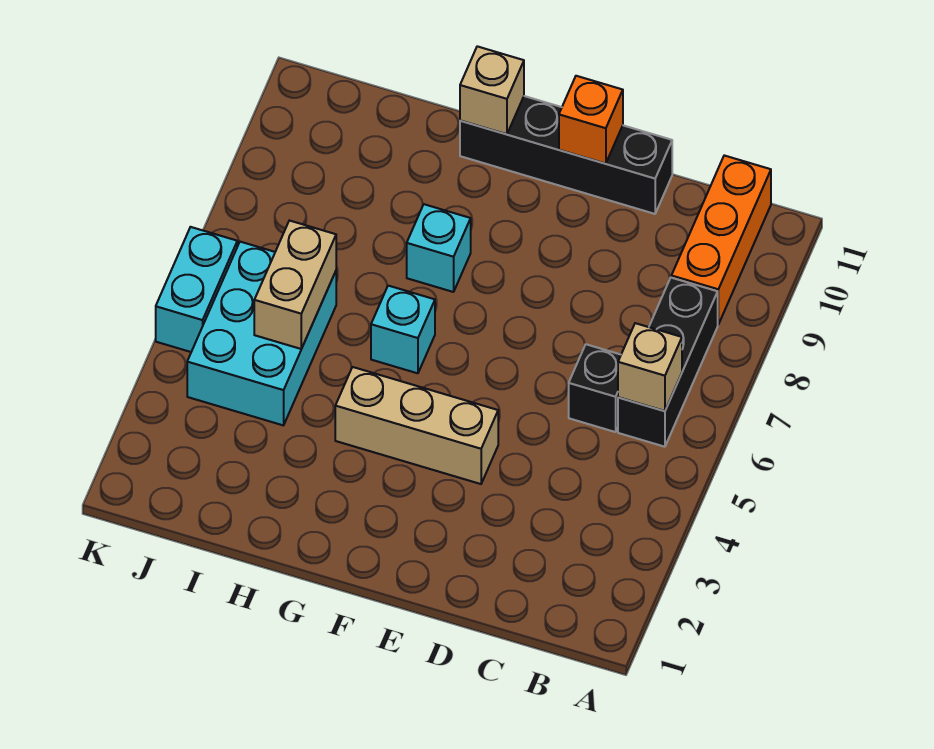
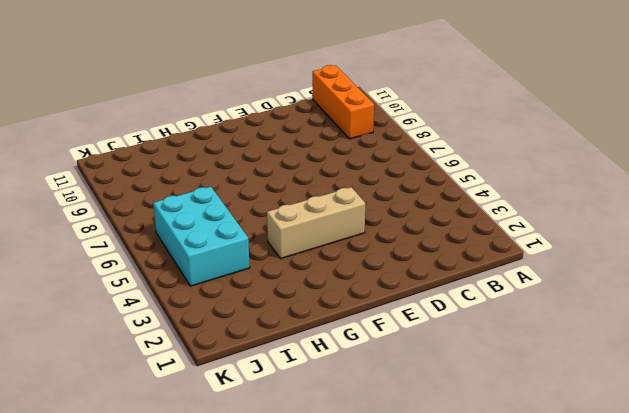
none -> black 1x3 brick [618,278,718,447]
none -> black 1x1 brick [569,344,621,432]
none -> black 1x4 brick [460,96,672,214]

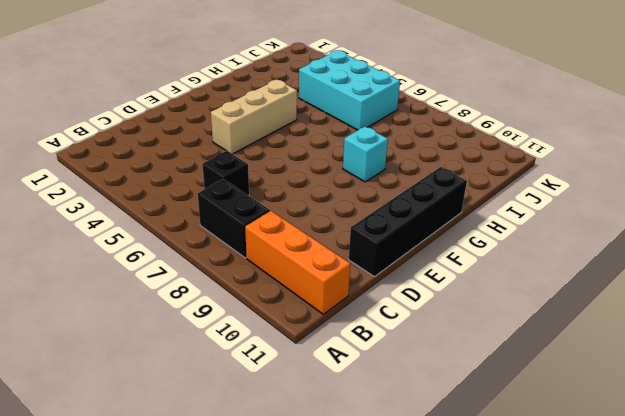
black 1x2 brick [198,179,270,258] -> black 1x3 brick [618,278,718,447]
none -> cyan 1x1 brick [371,286,435,373]
none -> cyan 1x2 brick [156,227,237,352]
none -> tan 1x1 brick [618,323,682,411]

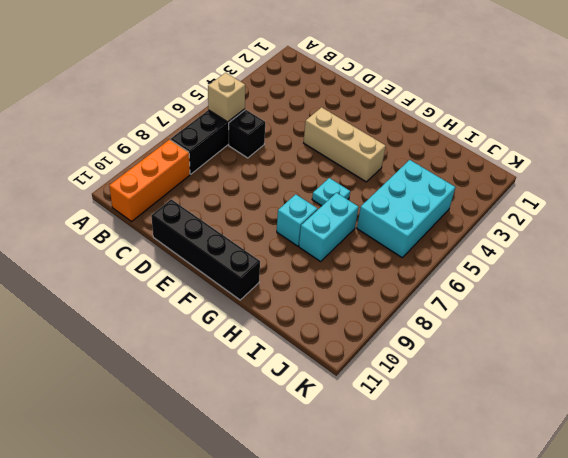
cyan 1x1 plate [312,178,350,206] -> cyan 1x1 brick [371,286,435,373]
cyan 1x2 brick [299,193,359,261] -> cyan 1x2 brick moved to [156,227,237,352]
none -> orange 1x1 brick [559,76,623,164]
none -> tan 1x1 brick [460,46,524,134]
none -> tan 1x2 brick [254,220,336,349]

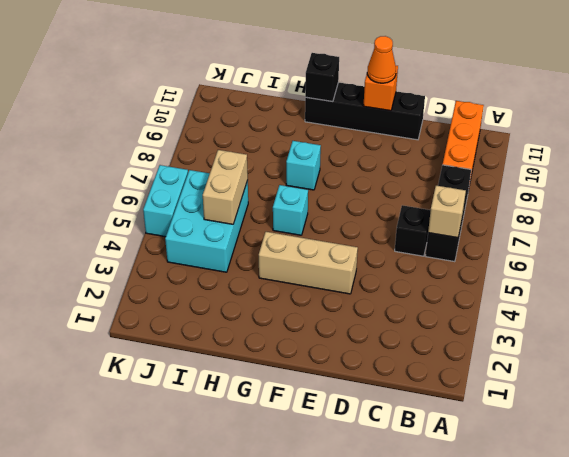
orange 1x1 cone [367,36,396,83] -> none
black 1x1 brick [305,53,339,102] -> tan 1x1 brick [460,46,524,134]

